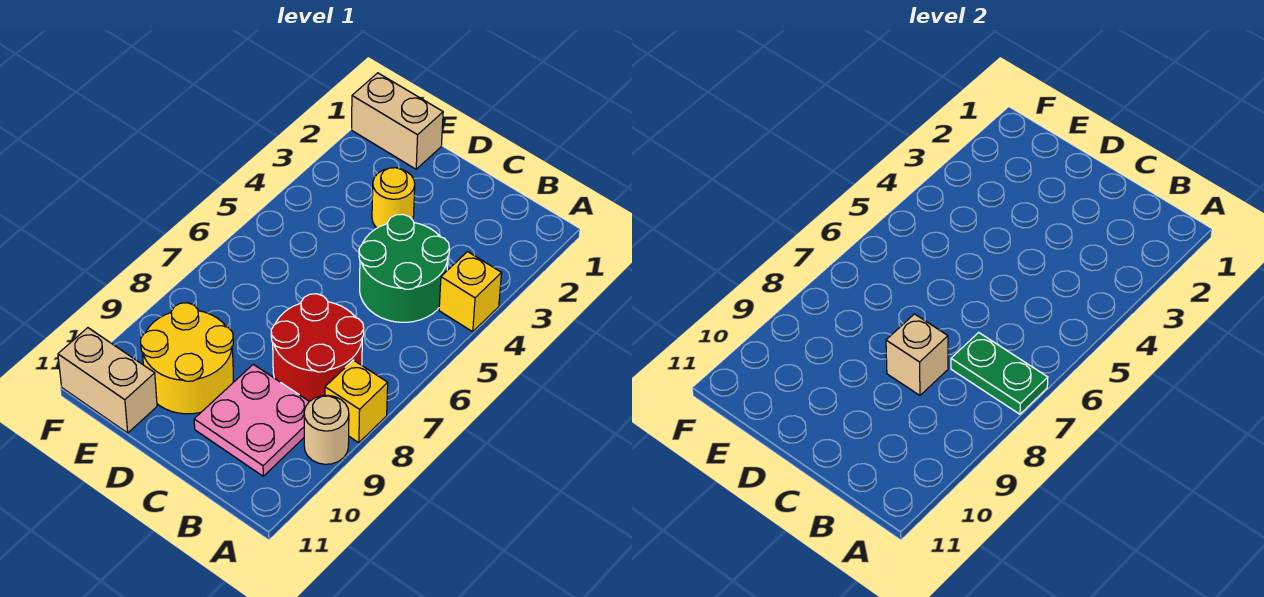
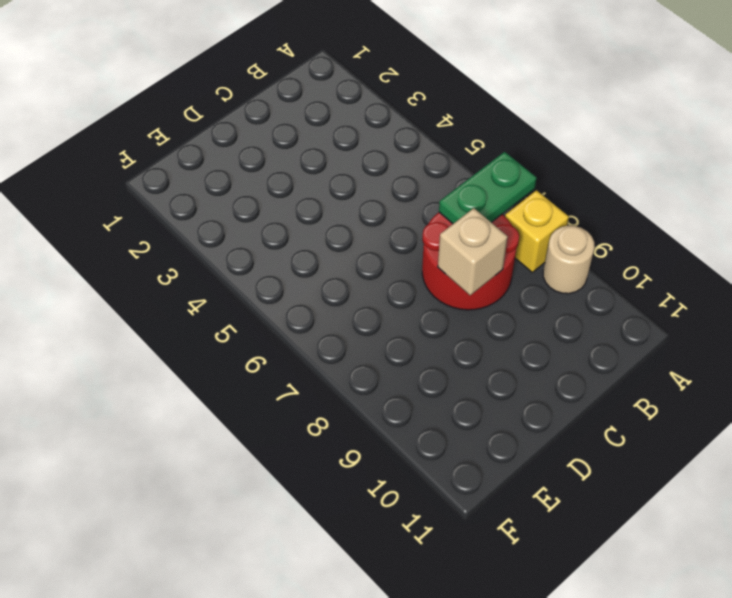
none -> yellow 1x1 brick [439,252,501,332]
none -> green 2x2 round brick [359,214,449,322]
none -> pink 2x2 plate [194,364,309,476]

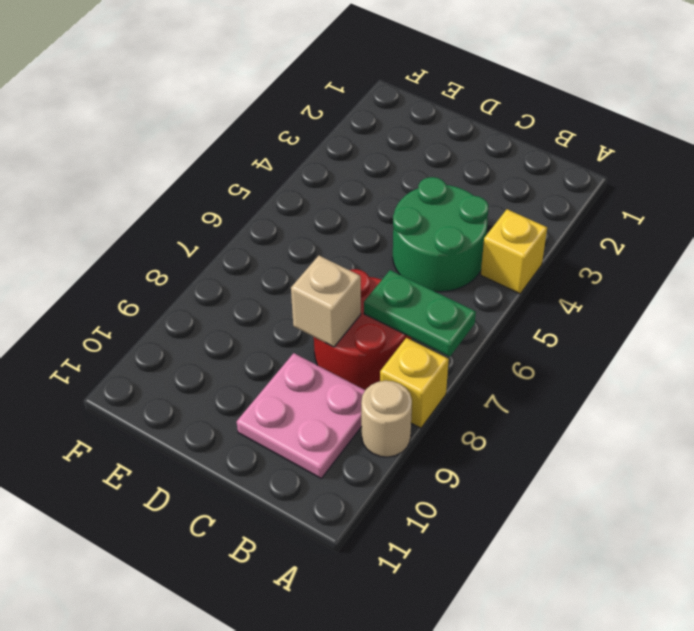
none -> yellow 1x1 round brick [372,168,415,228]
none -> yellow 2x2 round brick [141,303,233,414]
none -> tan 1x2 brick [352,73,443,169]

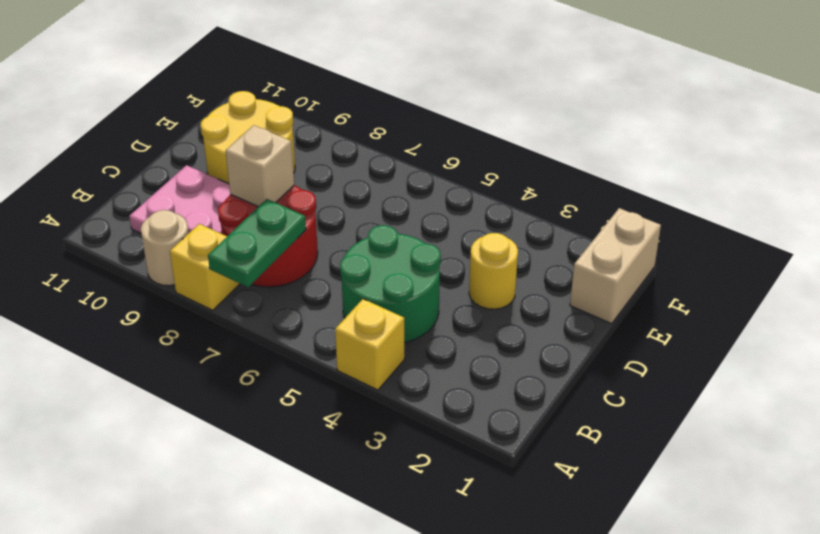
none -> tan 1x2 brick [58,328,157,433]

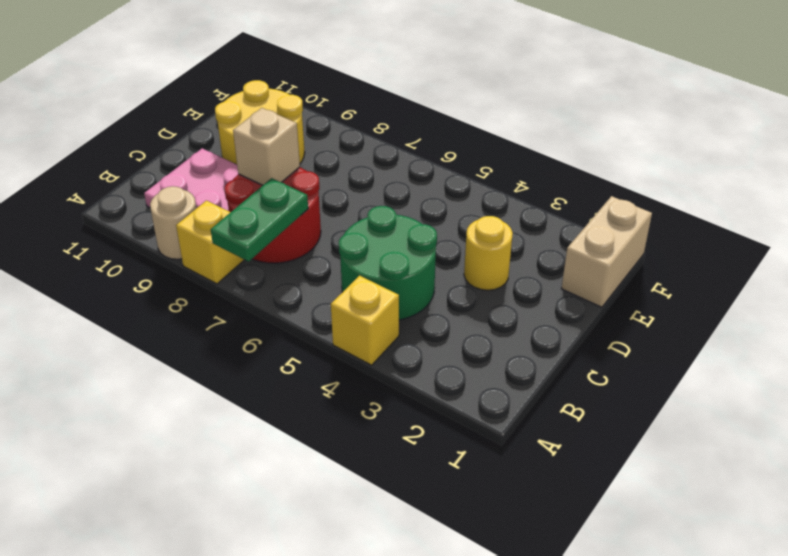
none -> tan 1x2 brick [58,328,157,433]

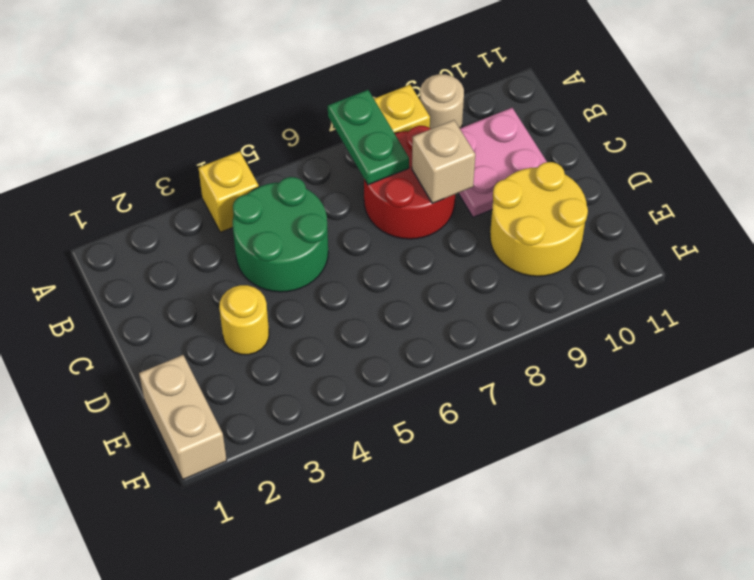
none -> tan 1x2 brick [58,328,157,433]

